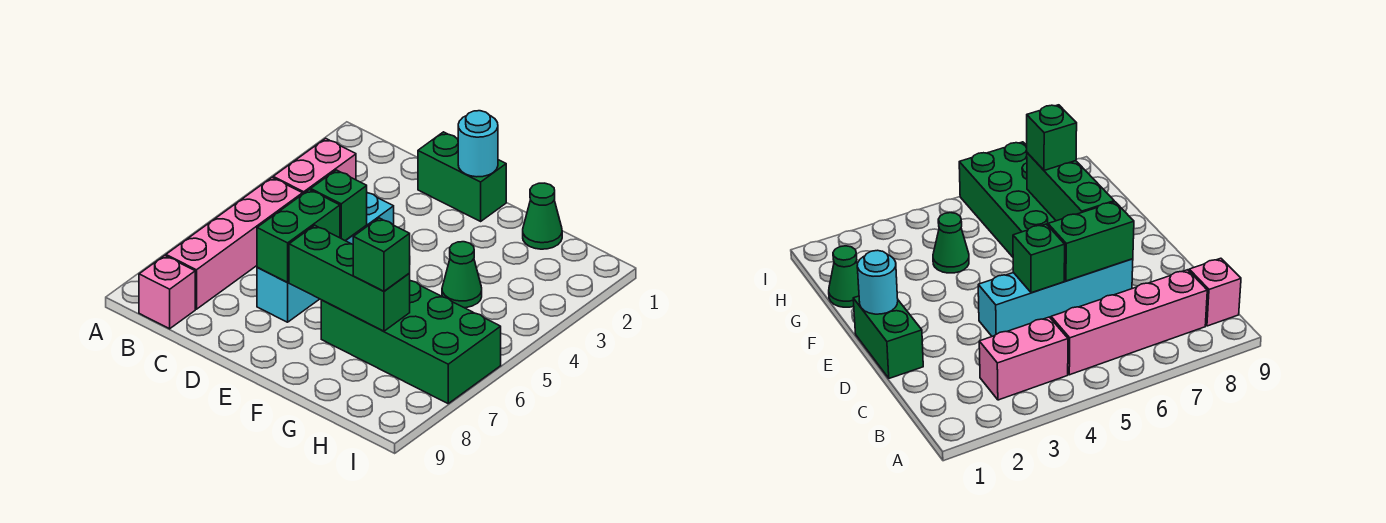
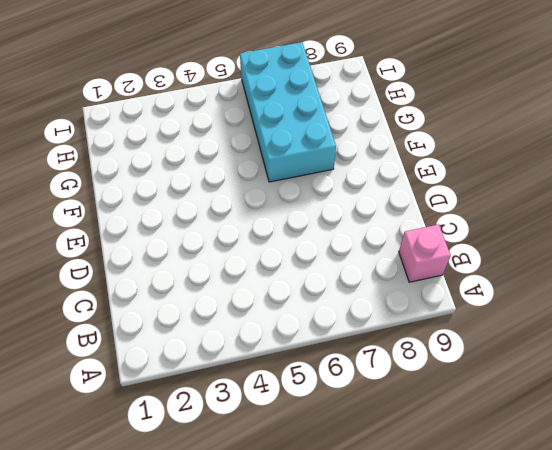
cyan 2x4 brick [240,42,336,182] -> green 2x4 brick [321,281,501,403]
none -> pink 1x2 brick [273,138,356,194]
none -> pink 1x4 brick [166,178,303,309]
none -> green 1x2 brick [418,132,506,221]

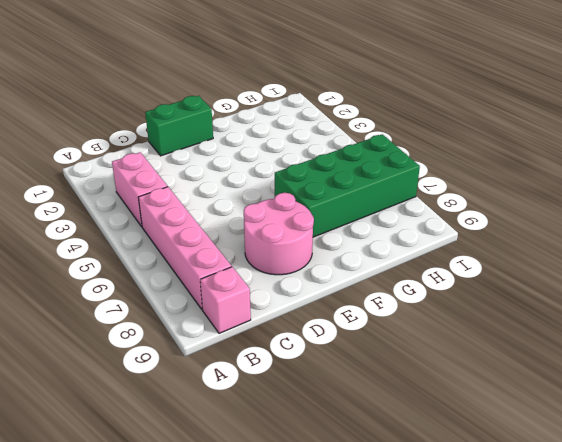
pink 2x2 round brick [244,193,314,275] -> cyan 1x4 brick [257,193,394,322]
none -> green 1x1 cone [523,183,562,249]
none -> green 1x1 cone [442,242,482,308]
none -> green 1x1 brick [311,170,367,241]

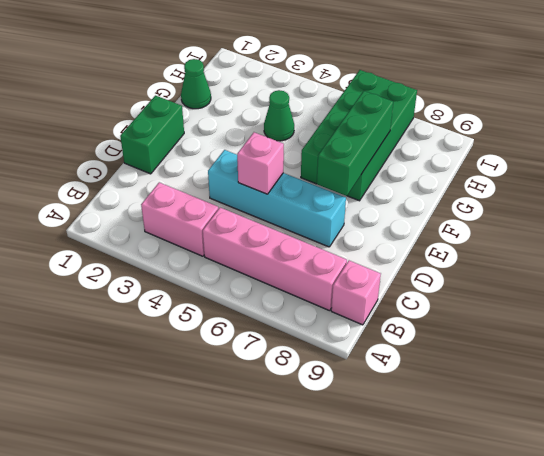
pink 1x1 brick [237,132,284,194] -> green 1x1 brick [311,170,367,241]
none -> green 1x2 brick [257,190,340,283]
none -> cyan 1x1 round brick [458,111,498,177]
none -> green 1x1 brick [353,218,410,291]

